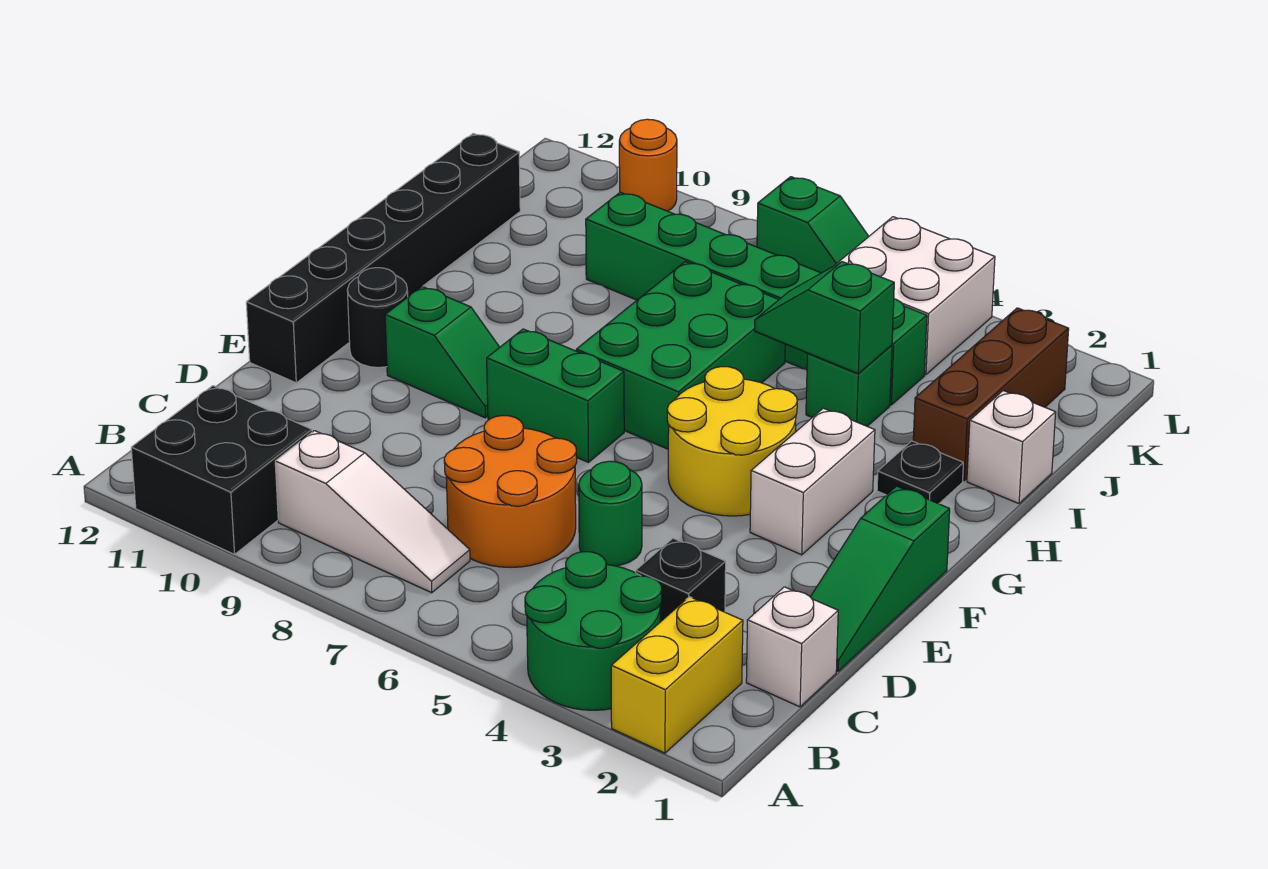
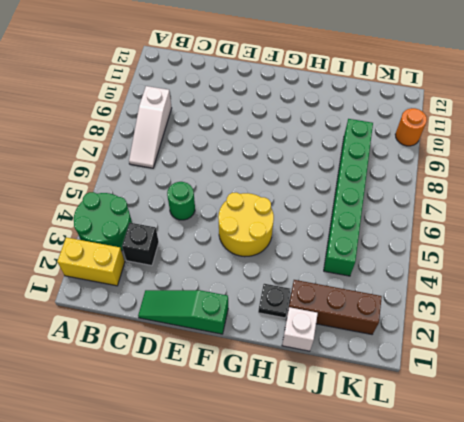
none -> black 2x2 brick [131,386,312,554]
none -> white 1x1 brick [746,587,838,707]
none -> orange 2x2 round brick [444,416,577,567]

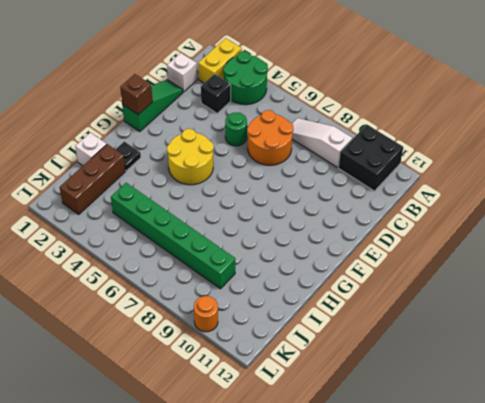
brown 1x1 brick [120,74,153,115] -> none
none -> black 1x6 brick [246,133,520,383]
none -> white 1x2 brick [750,408,875,555]
none -> green 1x2 brick [487,329,624,462]

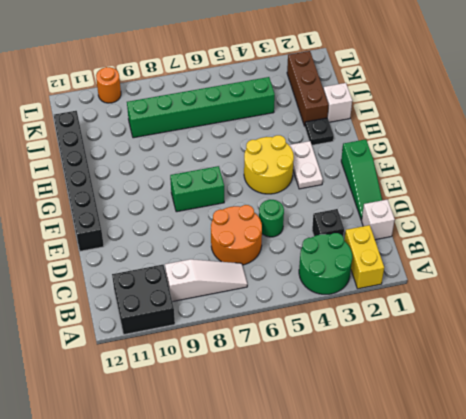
white 1x2 plate [289,141,323,189] -> white 1x2 brick [750,408,875,555]
none -> green 1x2 slope [385,286,500,418]
none -> black 1x1 round brick [347,268,408,368]
none -> green 2x3 brick [576,262,785,449]

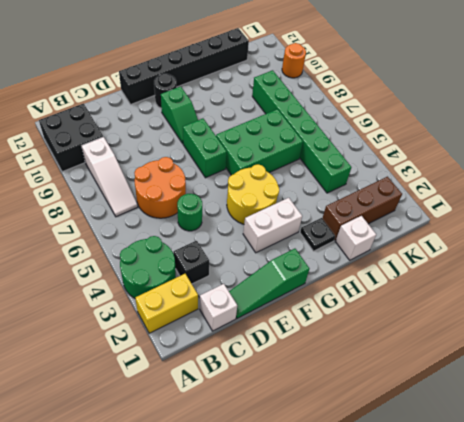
none -> green 1x1 brick [806,345,892,426]
none -> white 2x2 brick [834,217,995,375]
none -> green 1x2 slope [757,177,869,273]

